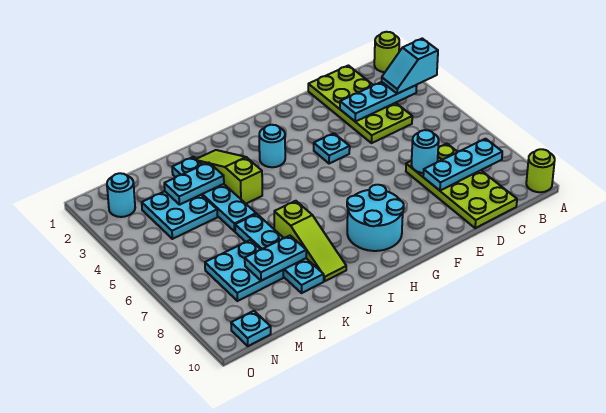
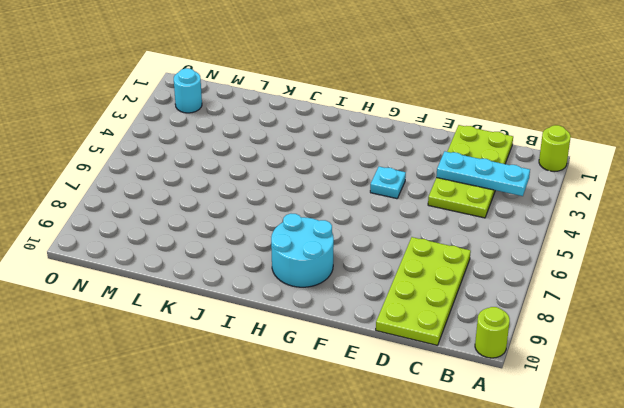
none -> cyan 1x1 round brick [259,125,285,167]
none -> lime 1x3 slope [197,150,262,204]
none -> lime 1x3 slope [274,201,346,281]

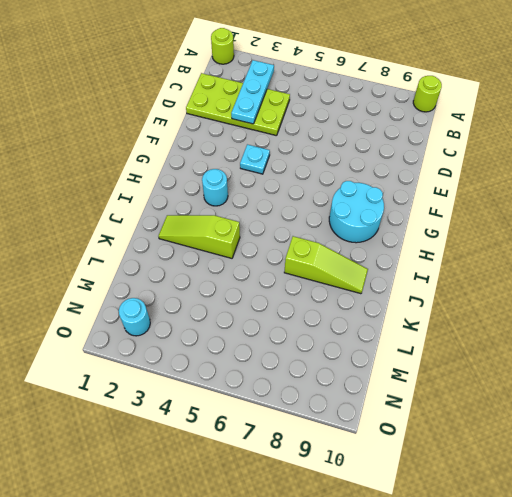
none -> lime 2x4 plate [406,144,517,228]
none -> cyan 1x4 plate [172,157,256,231]
none -> cyan 1x4 plate [235,214,324,293]

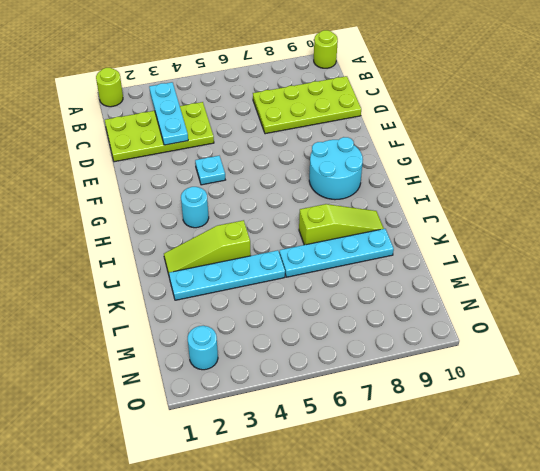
none -> cyan 2x2 plate [142,191,217,239]
none -> cyan 2x2 plate [205,240,283,301]
none -> cyan 1x1 plate [231,311,271,346]

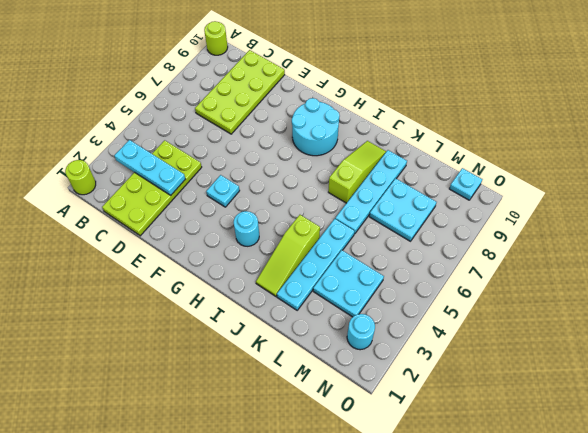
none -> cyan 1x3 plate [423,139,502,191]
none -> cyan 1x1 round brick [411,130,439,173]
none -> cyan 1x2 plate [164,162,224,205]

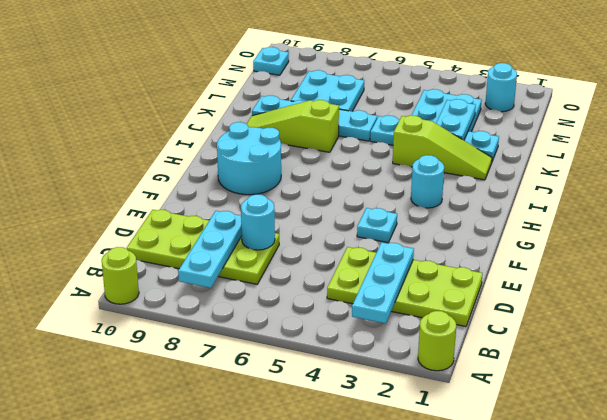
none -> cyan 1x2 plate [245,236,306,281]
none -> cyan 1x2 slope [382,39,438,94]

